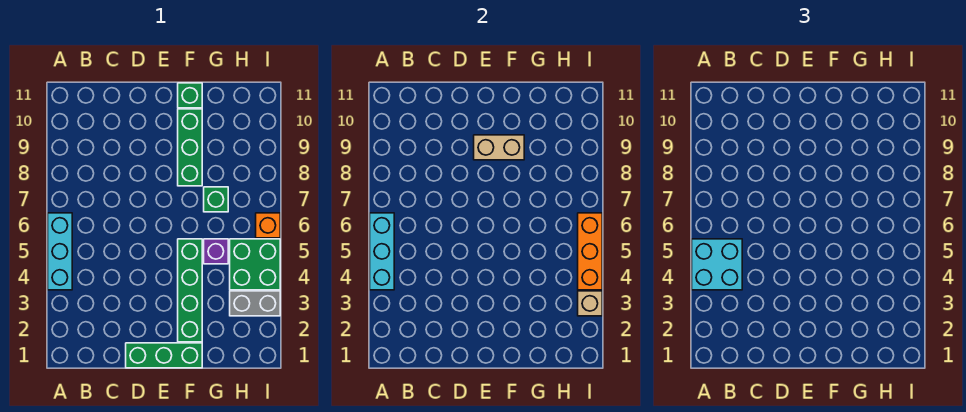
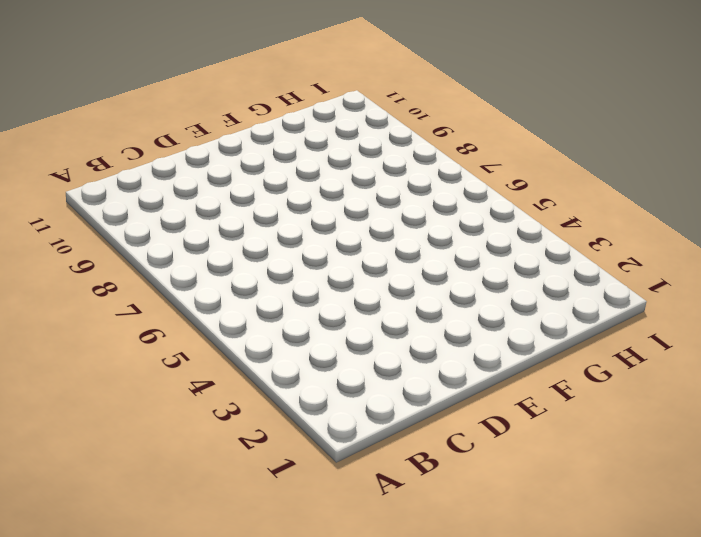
none -> cyan 1x3 brick [48,213,72,290]
none -> green 1x3 brick [126,343,202,368]
none -> green 1x4 brick [178,239,202,342]

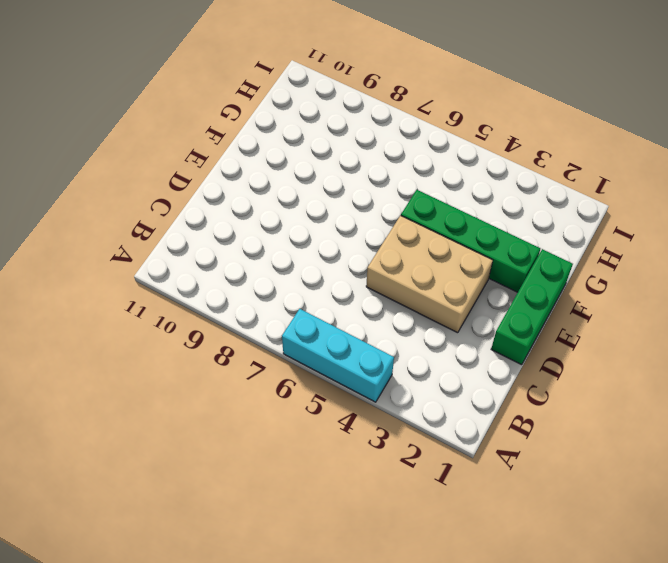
tan 2x3 brick [366,215,493,333] -> none
none -> green 1x3 brick [178,109,202,186]
none -> green 1x1 brick [178,83,202,108]
none -> purple 1x1 brick [204,239,228,264]

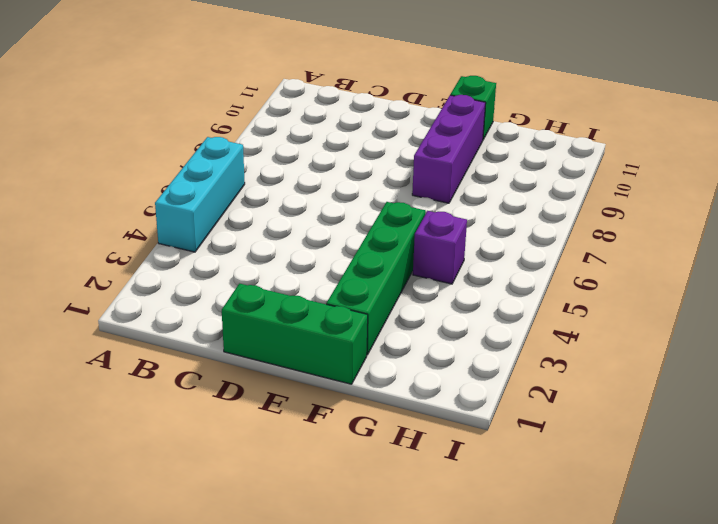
purple 1x3 brick [412,95,486,203] -> green 1x3 brick [178,109,202,186]
none -> green 1x1 brick [204,187,228,212]
none -> grey 1x2 brick [230,291,280,316]
none -> green 2x2 brick [230,239,280,290]

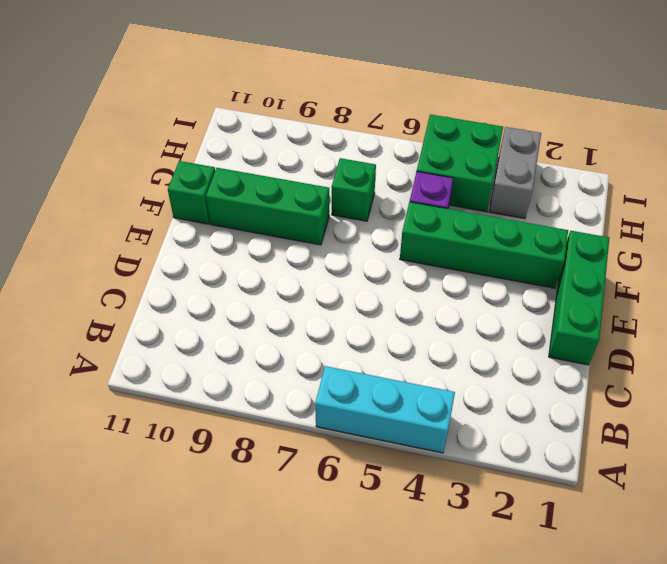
none -> orange 1x1 brick [256,213,280,238]
none -> cyan 1x3 brick [370,213,394,290]
none -> tan 1x2 brick [474,135,524,160]

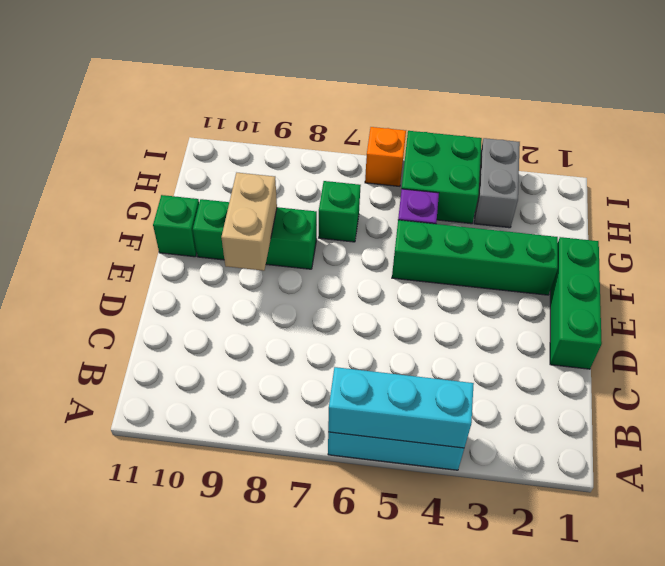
none -> tan 1x1 brick [578,291,602,316]
none -> orange 1x3 brick [578,213,602,290]
none -> cyan 2x2 brick [692,239,742,290]

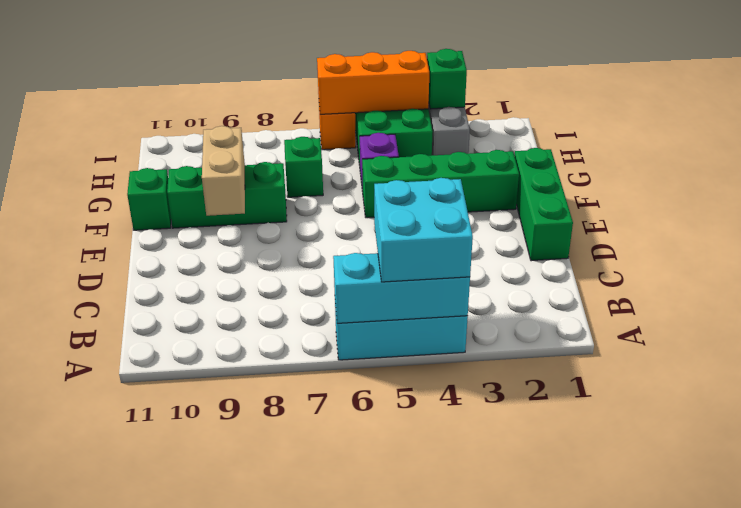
green 1x1 brick [427,49,467,109] -> tan 1x1 brick [578,291,602,316]

